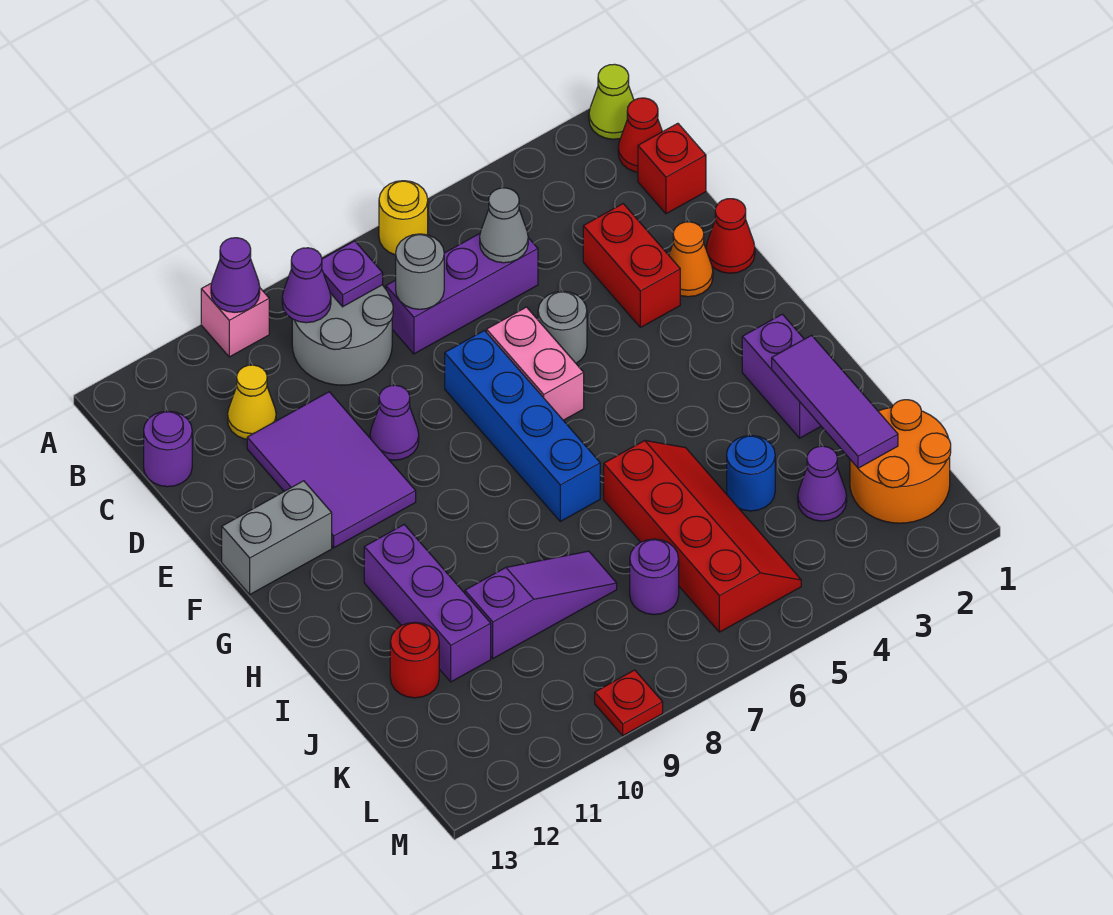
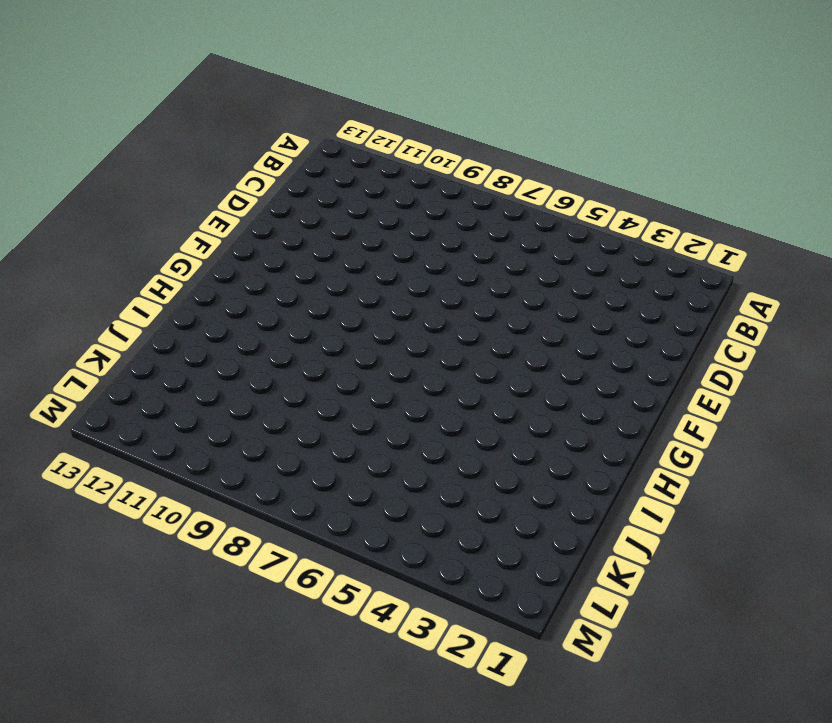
none -> lime 1x1 cone [589,64,634,139]
none -> yellow 1x1 round brick [379,181,428,255]
none -> pink 1x1 brick [201,283,269,357]
none -> red 1x1 cone [618,98,662,172]

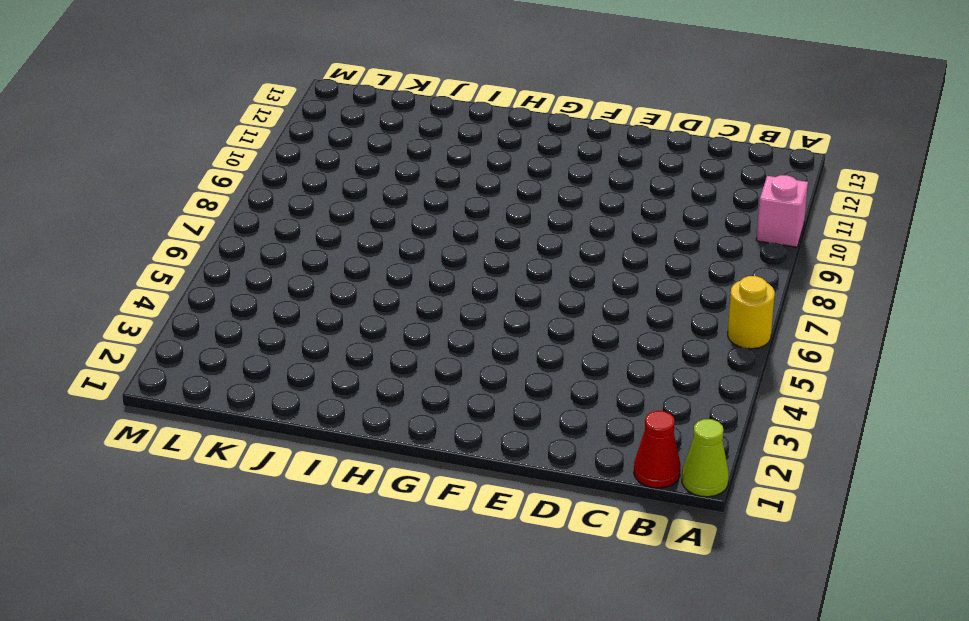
none -> grey 2x2 round brick [292,285,393,385]
none -> red 1x1 brick [638,123,706,214]
none -> purple 1x3 brick [386,234,538,354]
none -> yellow 1x1 cone [228,365,276,439]

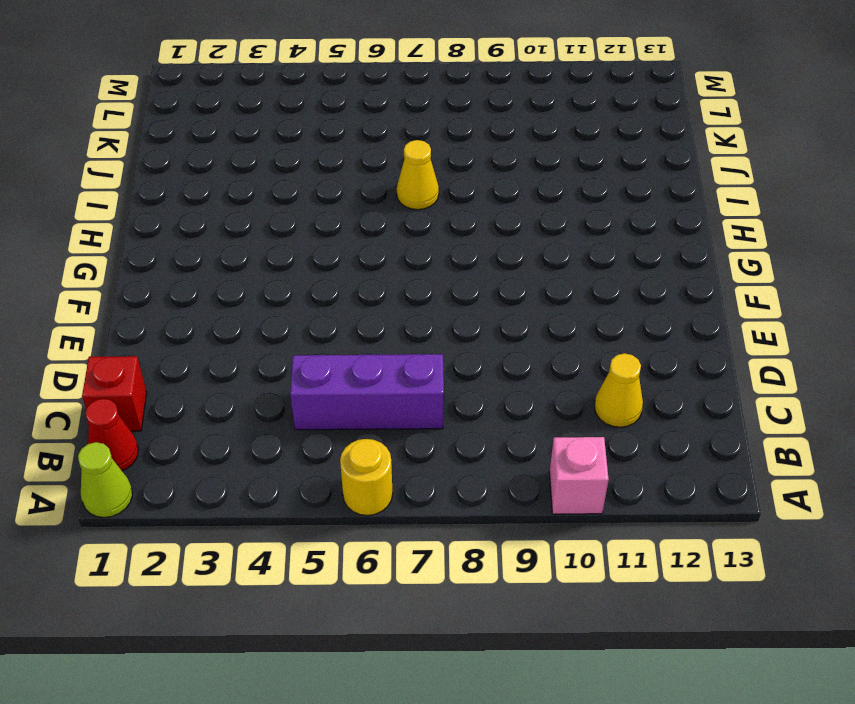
yellow 1x1 cone [397,140,439,210] -> none
none -> grey 2x2 round brick [292,285,393,385]
none -> purple 1x1 round brick [144,411,192,487]
none -> red 1x2 brick [583,204,680,327]
none -> purple 2x3 tile [247,392,416,548]

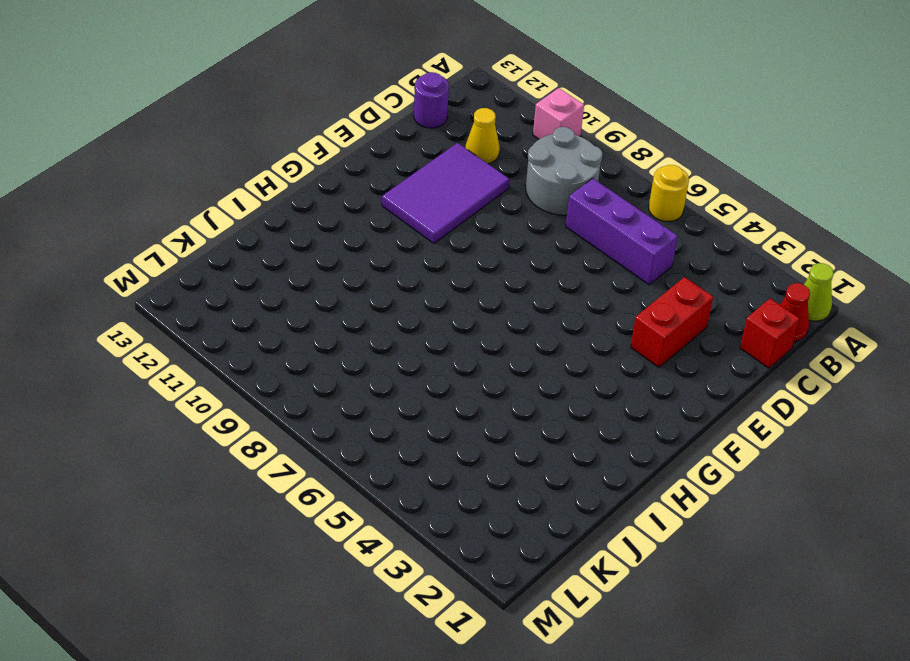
none -> red 1x1 cone [706,199,755,273]
none -> orange 1x1 cone [669,222,713,297]
none -> grey 1x1 round brick [538,291,587,363]
none -> pink 1x2 brick [487,307,584,420]

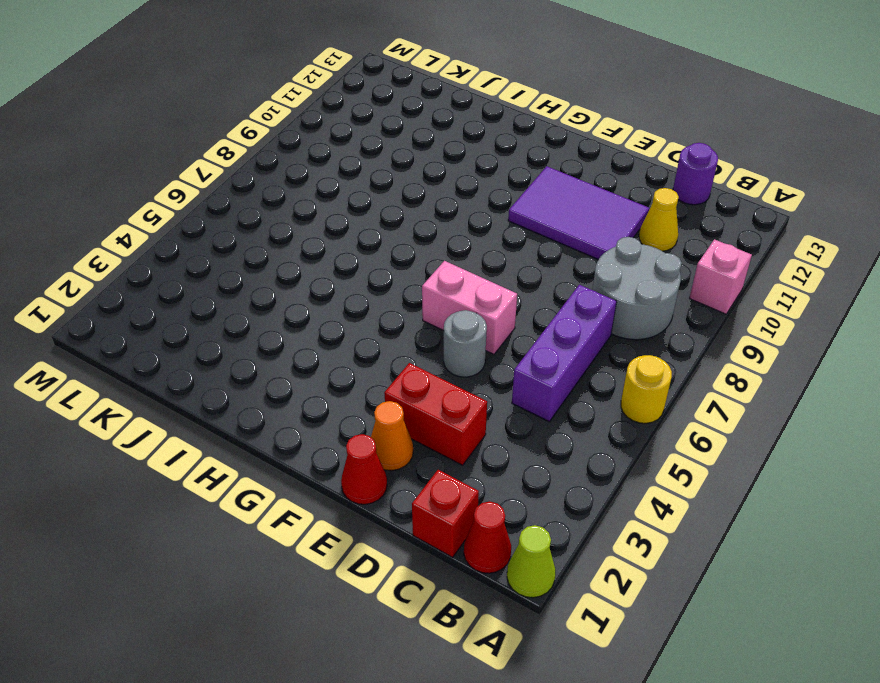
none -> blue 1x4 brick [445,331,600,521]
none -> purple 1x1 cone [370,385,419,460]
none -> grey 1x2 brick [222,481,332,594]
none -> purple 1x2 brick [742,314,821,438]

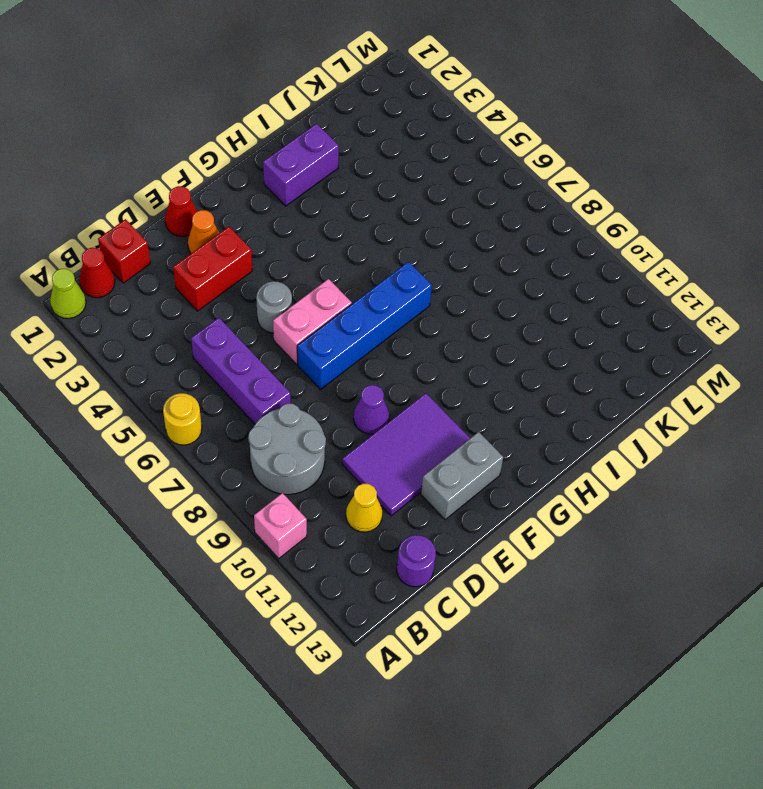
grey 1x2 brick [421,432,503,520] -> grey 1x2 brick turned to [222,481,332,594]
none -> purple 1x3 brick [364,525,491,682]
none -> red 2x4 slope [604,441,801,632]
none -> blue 1x1 round brick [727,435,775,511]
none -> purple 1x3 slope [465,551,617,658]

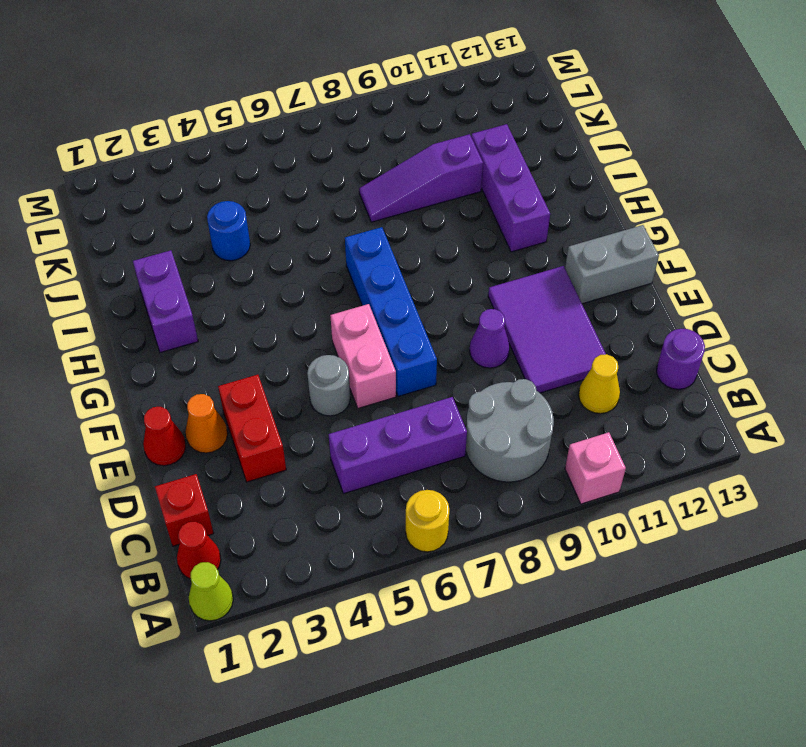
none -> red 2x4 slope [604,441,801,632]
none -> red 1x1 round brick [390,622,439,698]
none -> orange 2x2 round brick [850,400,951,523]
none -> purple 1x1 cone [798,446,847,521]

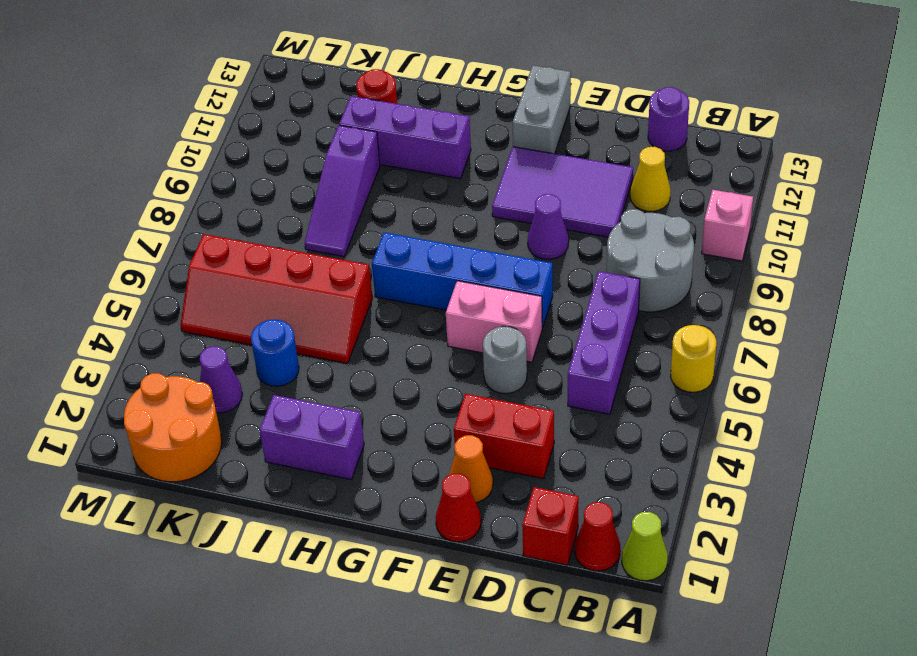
none -> purple 1x1 round brick [630,539,679,615]
none -> red 1x1 plate [595,670,663,736]
none -> purple 1x1 cone [211,238,260,312]
none -> purple 1x1 plate [322,241,383,307]

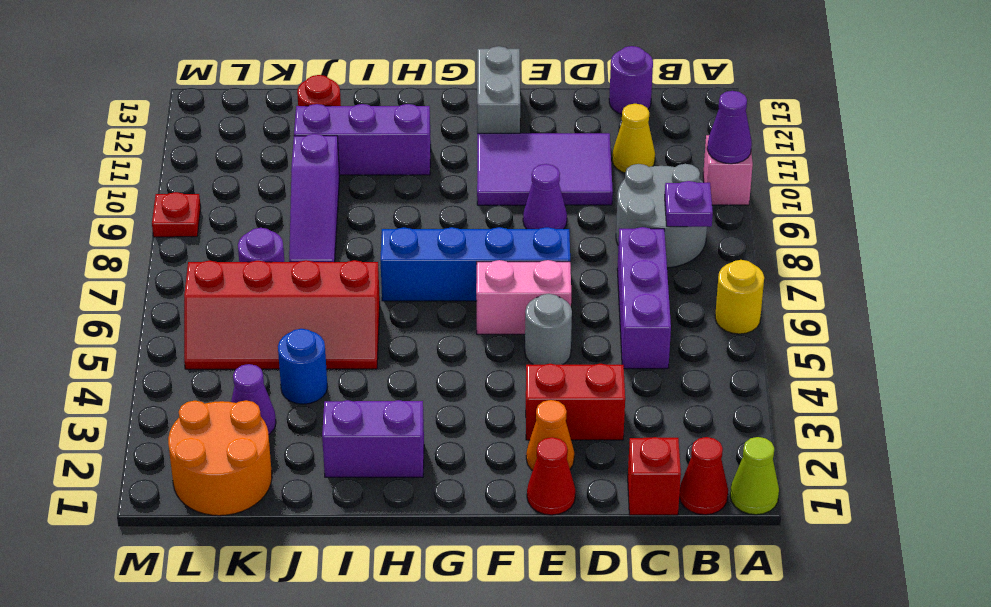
none -> purple 1x1 cone [282,248,331,323]
none -> grey 1x1 cone [480,188,528,263]
none -> grey 1x1 round brick [396,234,444,309]
none -> purple 1x3 tile [772,335,898,468]

